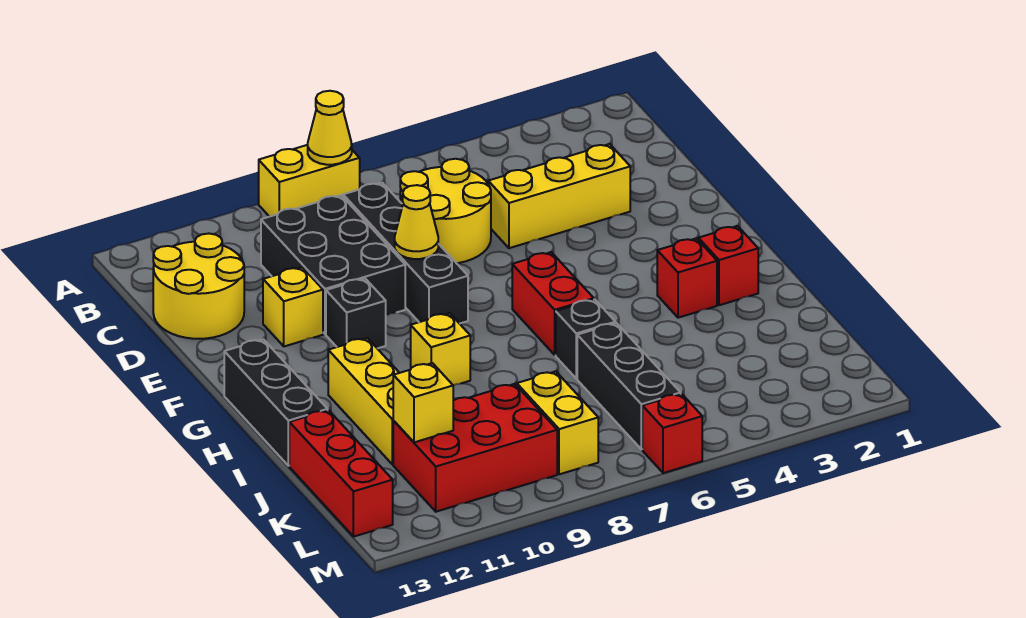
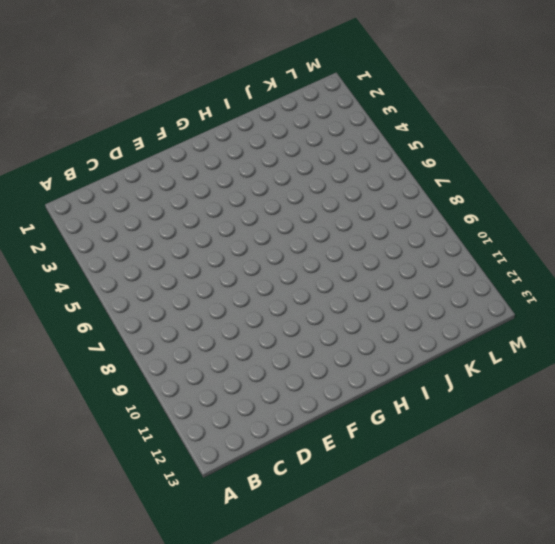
none -> yellow 1x2 brick [259,145,360,217]
none -> yellow 2x2 round brick [400,159,491,263]
none -> black 1x4 brick [343,183,468,324]

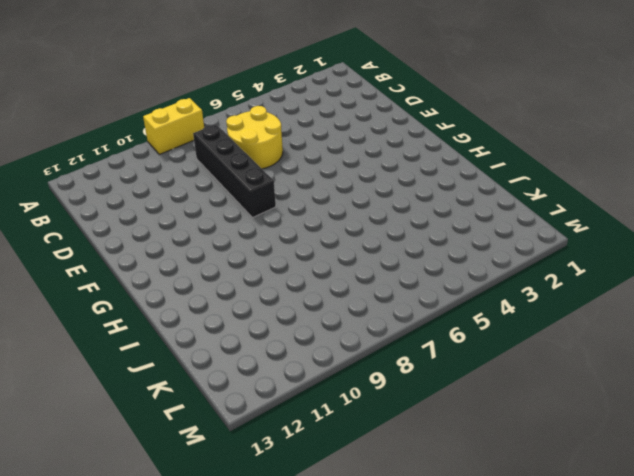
none -> black 2x3 brick [261,195,405,334]
none -> yellow 2x2 round brick [153,234,244,339]
none -> yellow 1x3 brick [488,144,630,248]

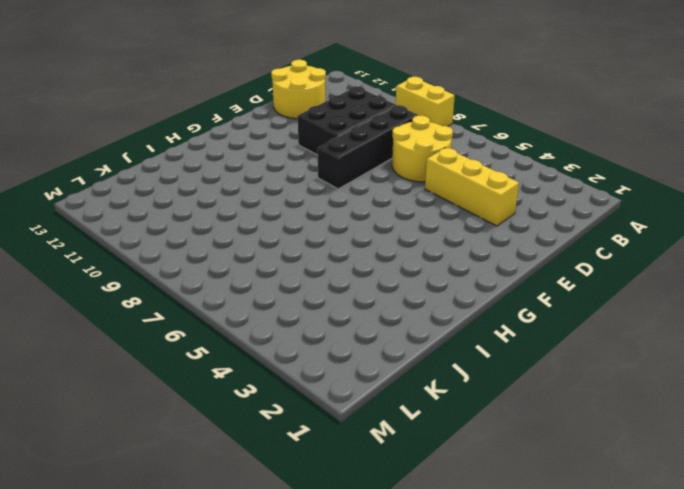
none -> yellow 1x1 brick [263,267,323,346]
none -> black 1x1 brick [326,278,386,349]
none -> red 1x2 brick [512,252,594,355]

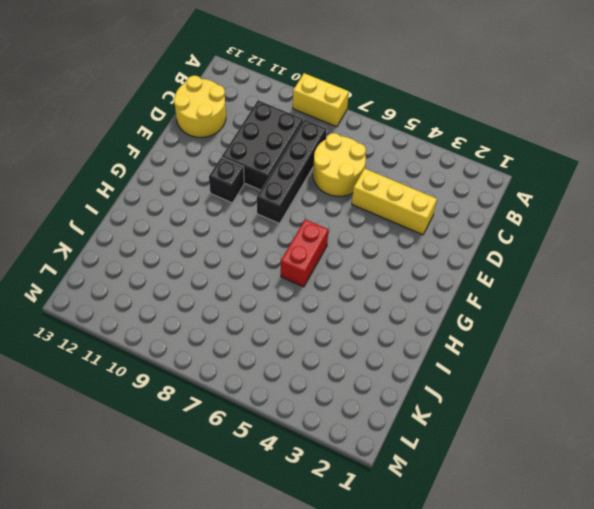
none -> yellow 1x1 brick [263,267,323,346]
none -> black 1x3 brick [224,339,328,466]
none -> red 1x1 brick [698,226,758,305]

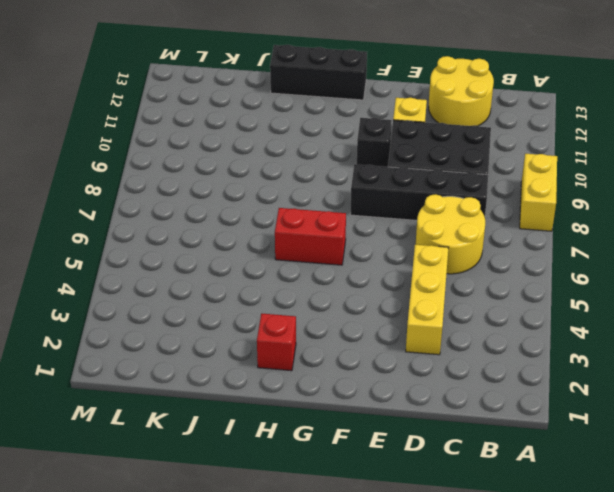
none -> red 1x1 brick [657,238,717,318]
none -> yellow 1x1 brick [411,313,470,385]
none -> yellow 1x3 brick [328,338,399,465]

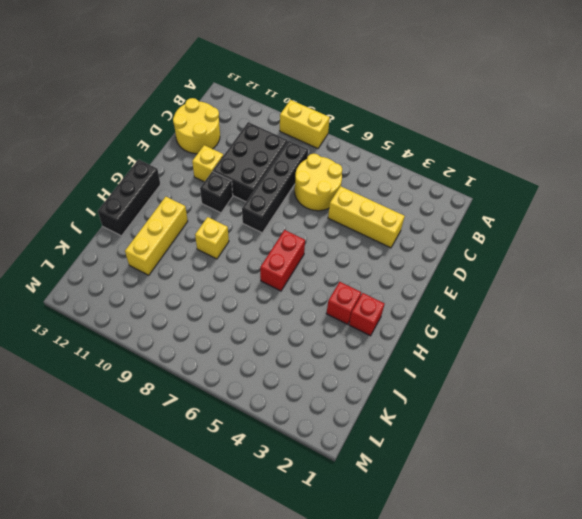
none -> black 1x1 brick [556,299,615,379]
none -> black 1x3 brick [577,323,681,449]
none -> red 1x3 brick [289,410,393,537]

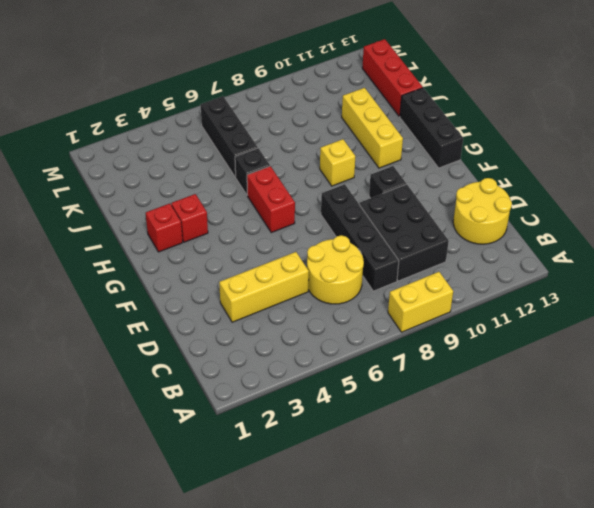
none -> yellow 1x1 brick [263,267,323,346]
none -> yellow 1x2 brick [517,371,598,474]
none -> red 2x3 brick [393,384,557,512]

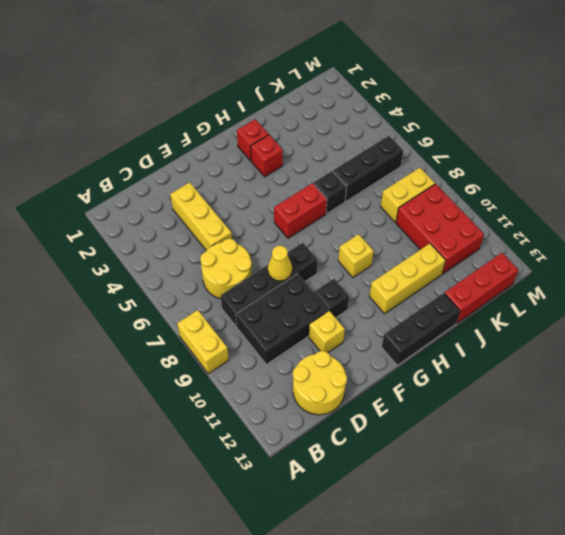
none -> red 1x1 brick [642,394,702,473]
none -> yellow 1x1 cone [308,91,352,165]
none -> yellow 1x1 brick [393,363,453,442]

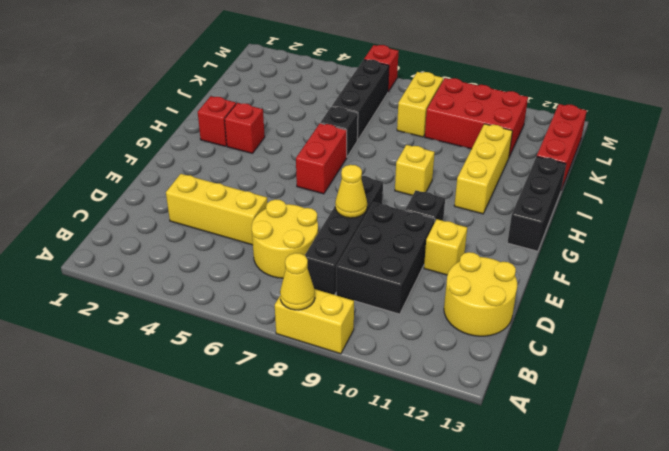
none -> yellow 1x1 brick [393,363,453,442]

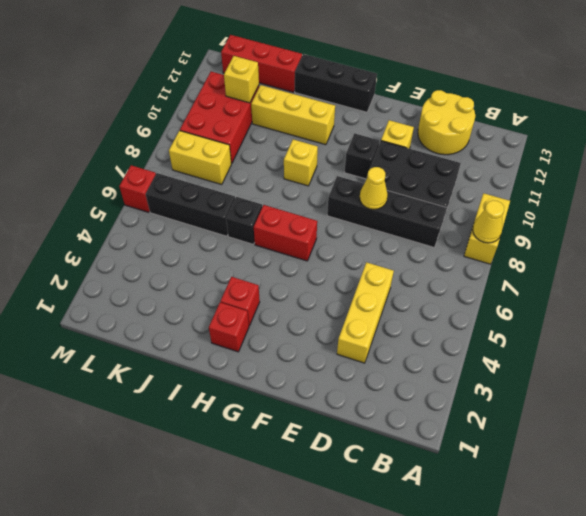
none -> yellow 2x2 round brick [400,159,491,263]

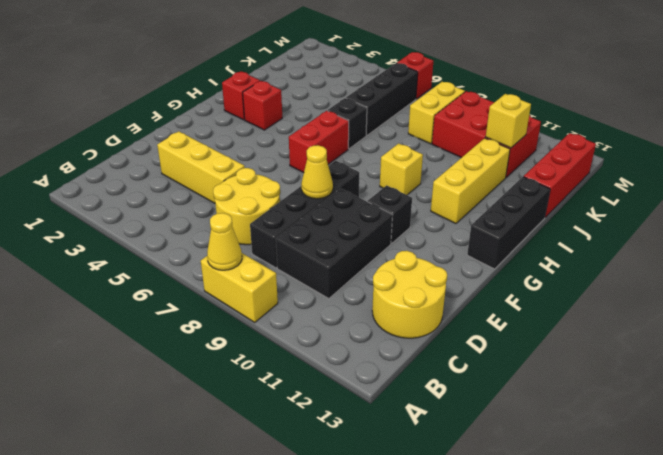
none -> yellow 1x1 brick [263,267,323,346]

